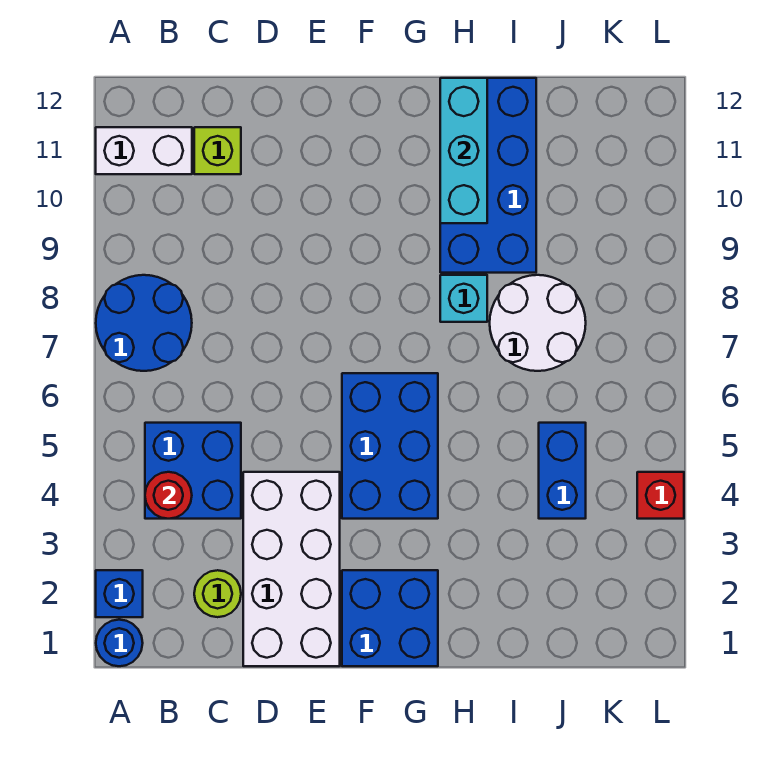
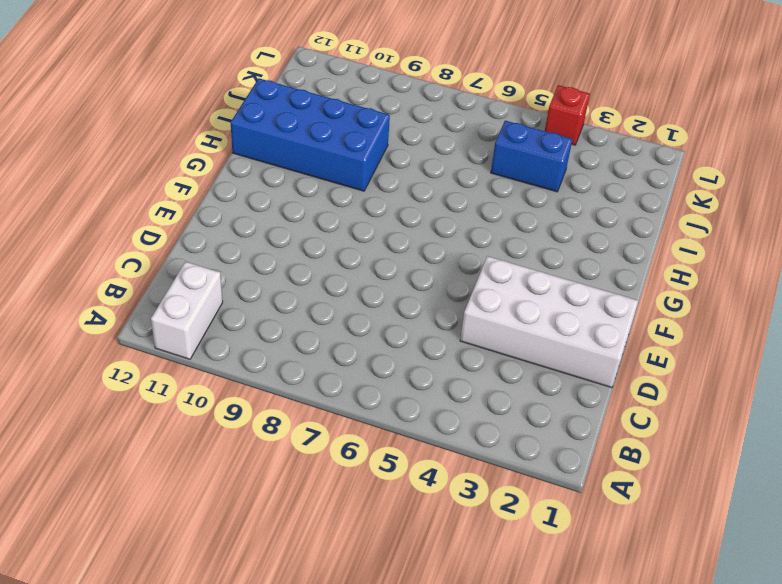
none -> blue 1x1 round brick [96,620,143,666]
none -> blue 1x1 brick [96,570,143,617]
none -> blue 2x2 round brick [96,275,192,371]

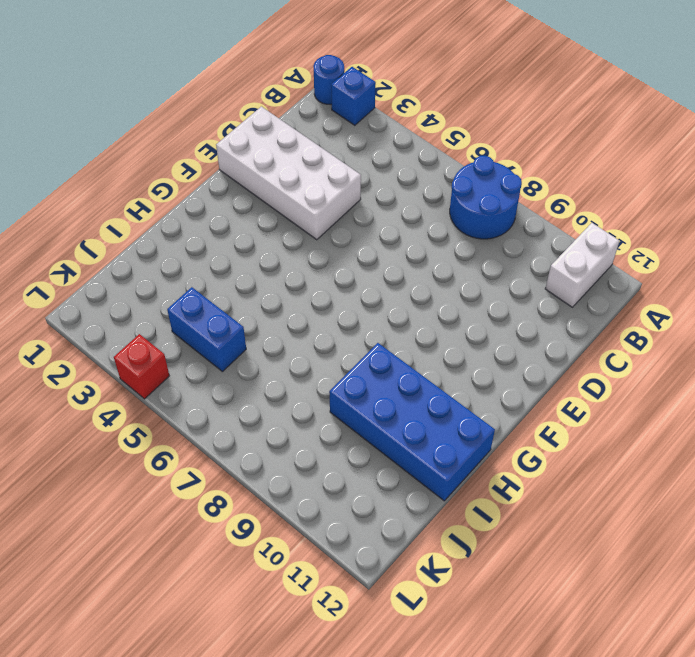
none -> blue 2x2 brick [145,423,241,519]
none -> lime 1x1 round brick [194,570,241,617]
none -> lime 1x1 brick [194,127,241,174]

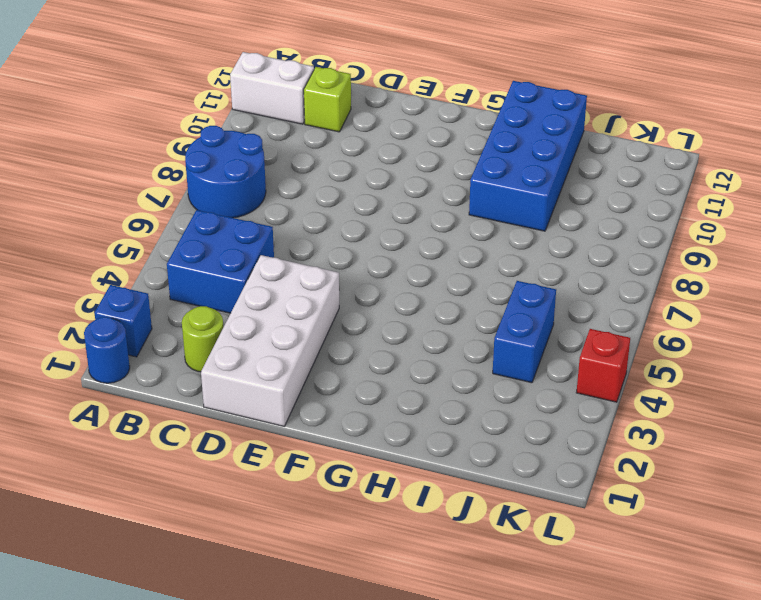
none -> blue 2x2 brick [342,570,438,666]
none -> blue 2x3 brick [342,373,438,519]
none -> cyan 1x1 brick [440,275,487,322]

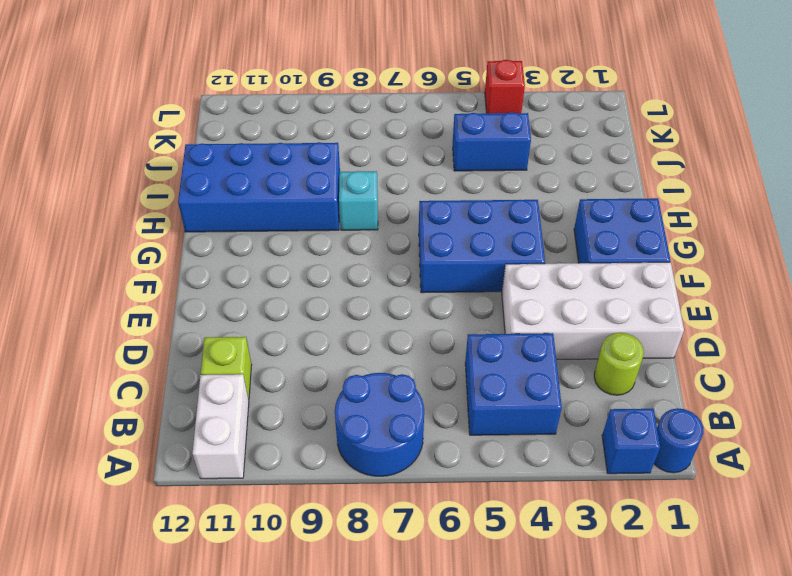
none -> white 2x2 round brick [490,275,586,371]
none -> red 1x1 round brick [145,472,192,519]
none -> cyan 1x3 brick [440,78,487,223]

